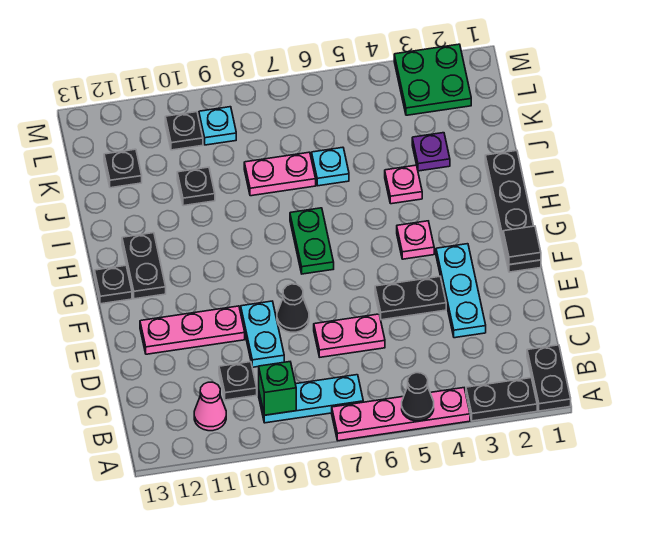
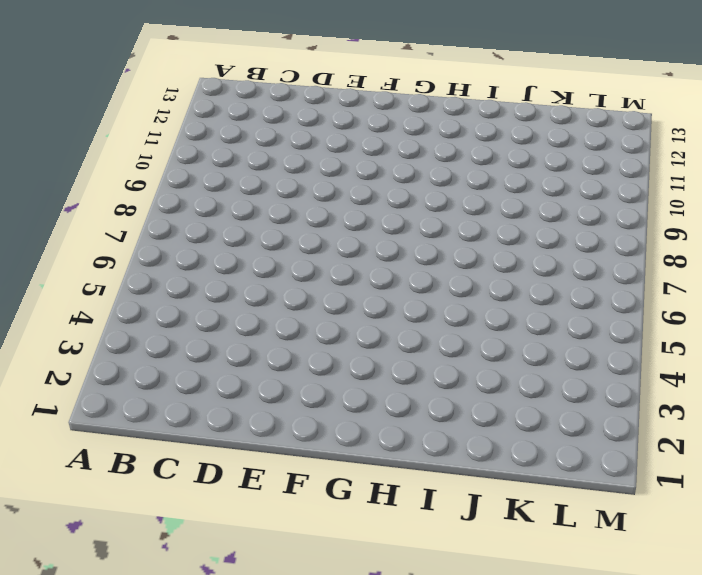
none -> black 1x2 plate [527,345,571,411]
none -> black 1x2 plate [466,378,537,421]
none -> pink 1x4 plate [332,388,470,441]

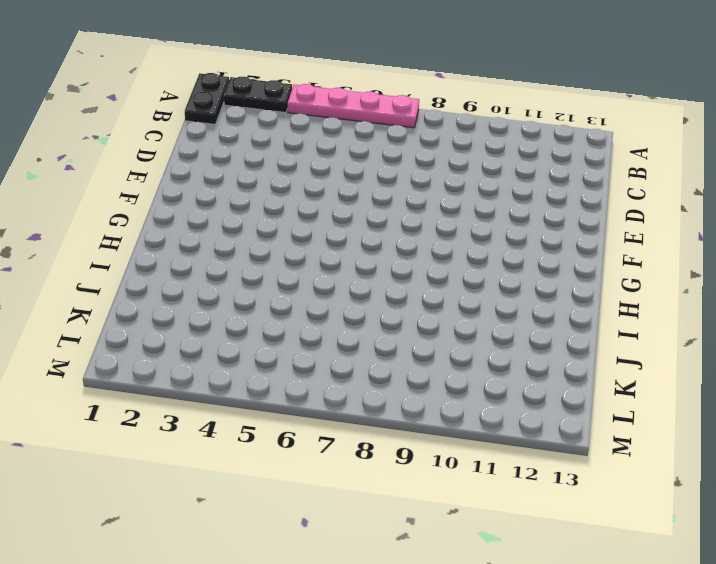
none -> cyan 1x3 plate [259,375,363,423]
none -> pink 1x1 cone [194,382,226,431]
none -> black 1x1 plate [219,362,257,400]

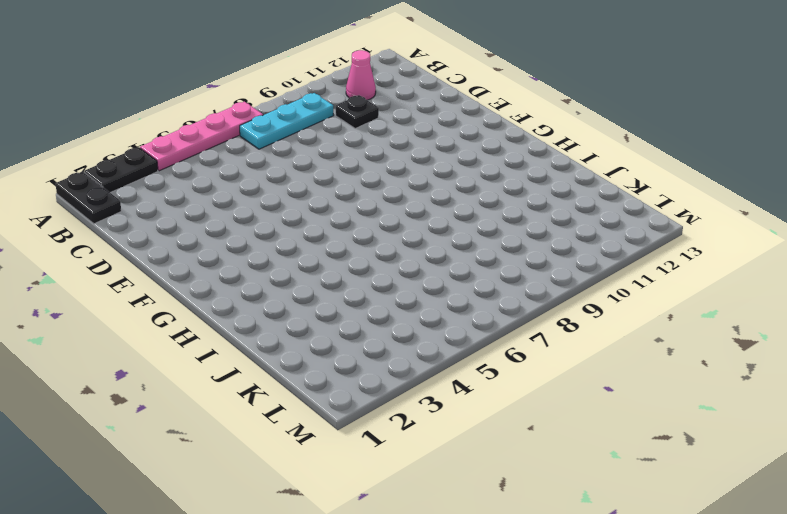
none -> cyan 1x3 plate [436,244,486,338]
none -> pink 1x2 plate [314,314,385,357]
none -> cyan 1x2 plate [241,301,284,367]

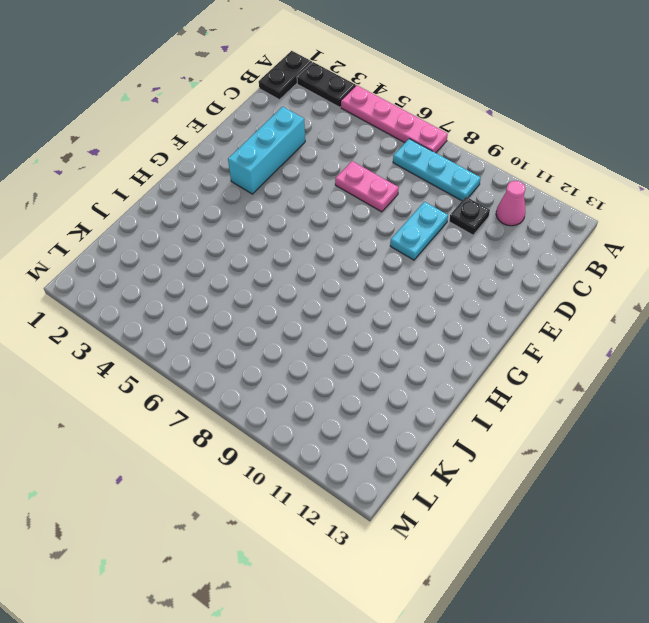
cyan 1x3 brick [228,107,305,194] -> cyan 1x3 plate [436,244,486,338]
none -> black 1x2 plate [375,276,446,320]
none -> black 1x1 cone [277,284,309,332]
none -> pink 1x3 plate [140,306,245,354]

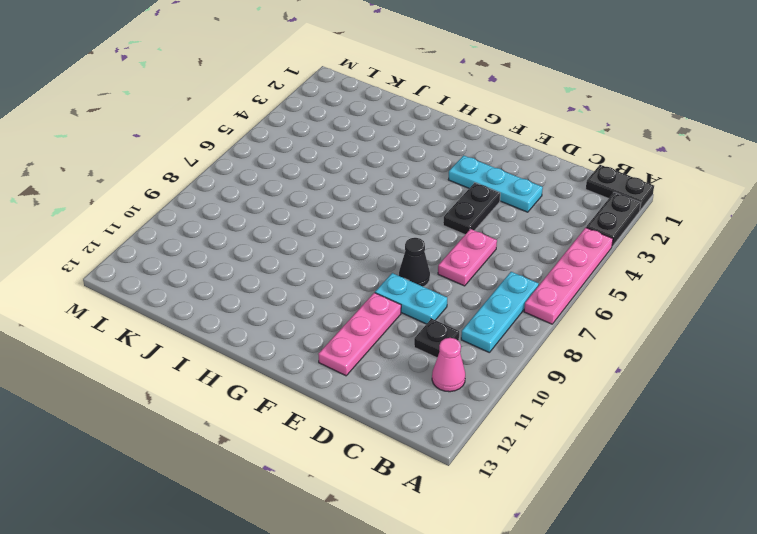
none -> black 1x4 plate [485,150,541,272]
none -> pink 1x1 plate [397,221,434,259]
none -> green 1x2 plate [290,208,334,274]

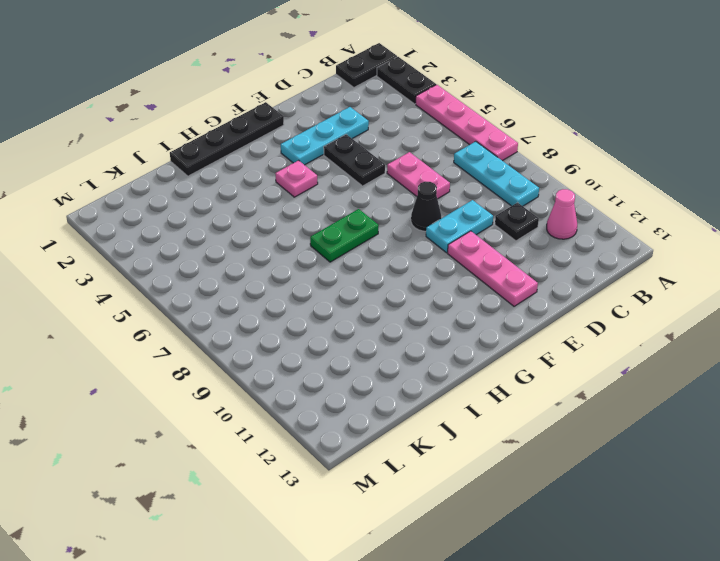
none -> black 1x2 plate [122,233,166,299]
none -> black 1x1 plate [94,265,132,304]
none -> pink 1x1 plate [385,165,422,204]

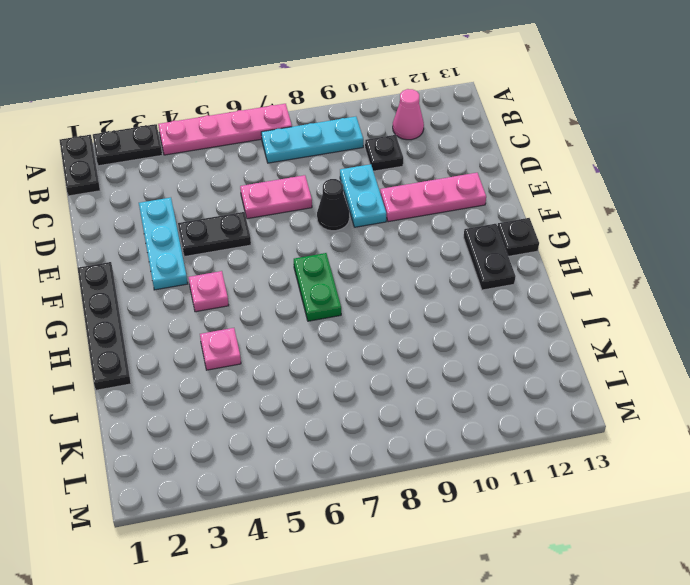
none -> purple 1x1 plate [412,133,450,171]
none -> cyan 1x1 plate [312,147,349,186]
none -> pink 1x2 plate [244,152,316,196]

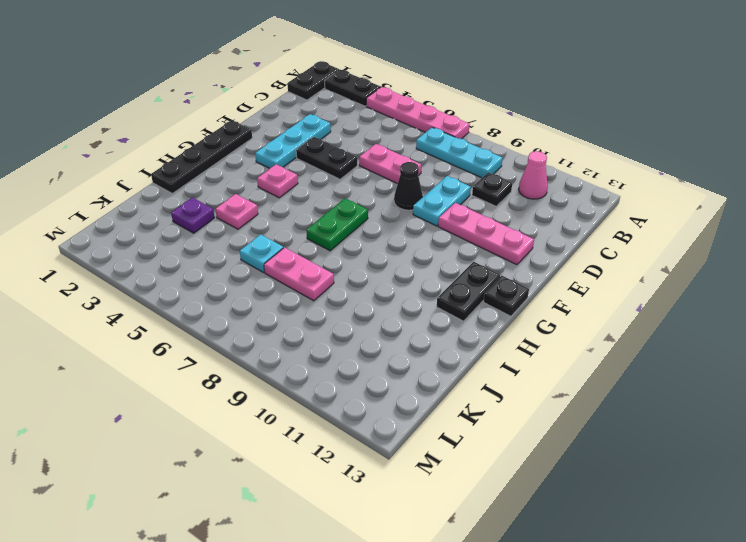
none -> black 1x1 plate [177,167,215,206]
none -> black 1x1 plate [104,149,142,188]
none -> green 2x2 plate [394,44,471,115]

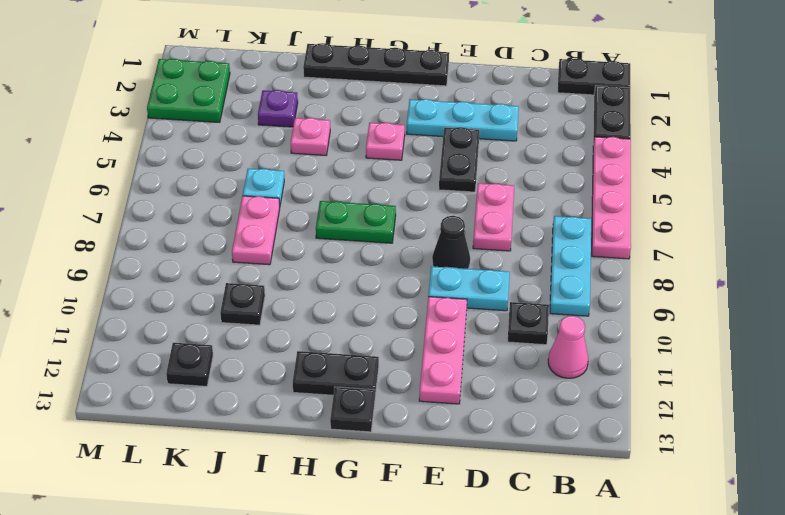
none -> cyan 1x1 plate [199,107,236,145]
none -> black 1x1 plate [165,112,203,150]
none -> black 1x1 cone [402,373,434,421]

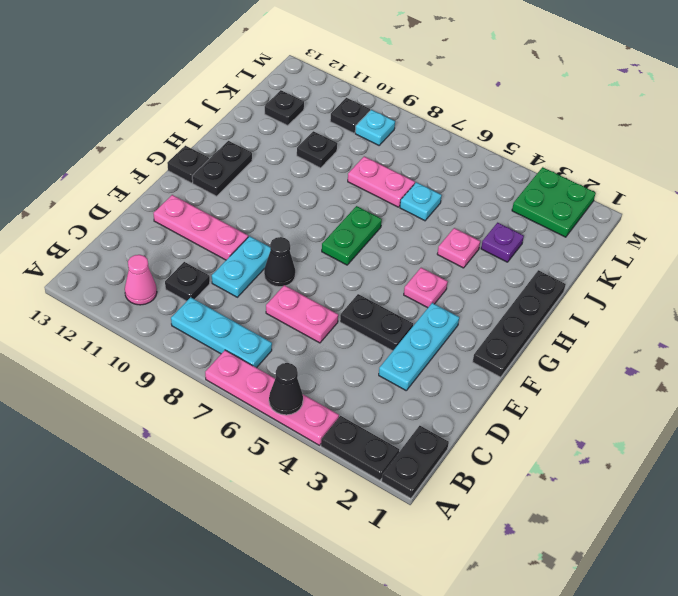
none -> green 1x1 brick [259,362,296,415]
none -> black 1x1 tile [503,226,541,265]

